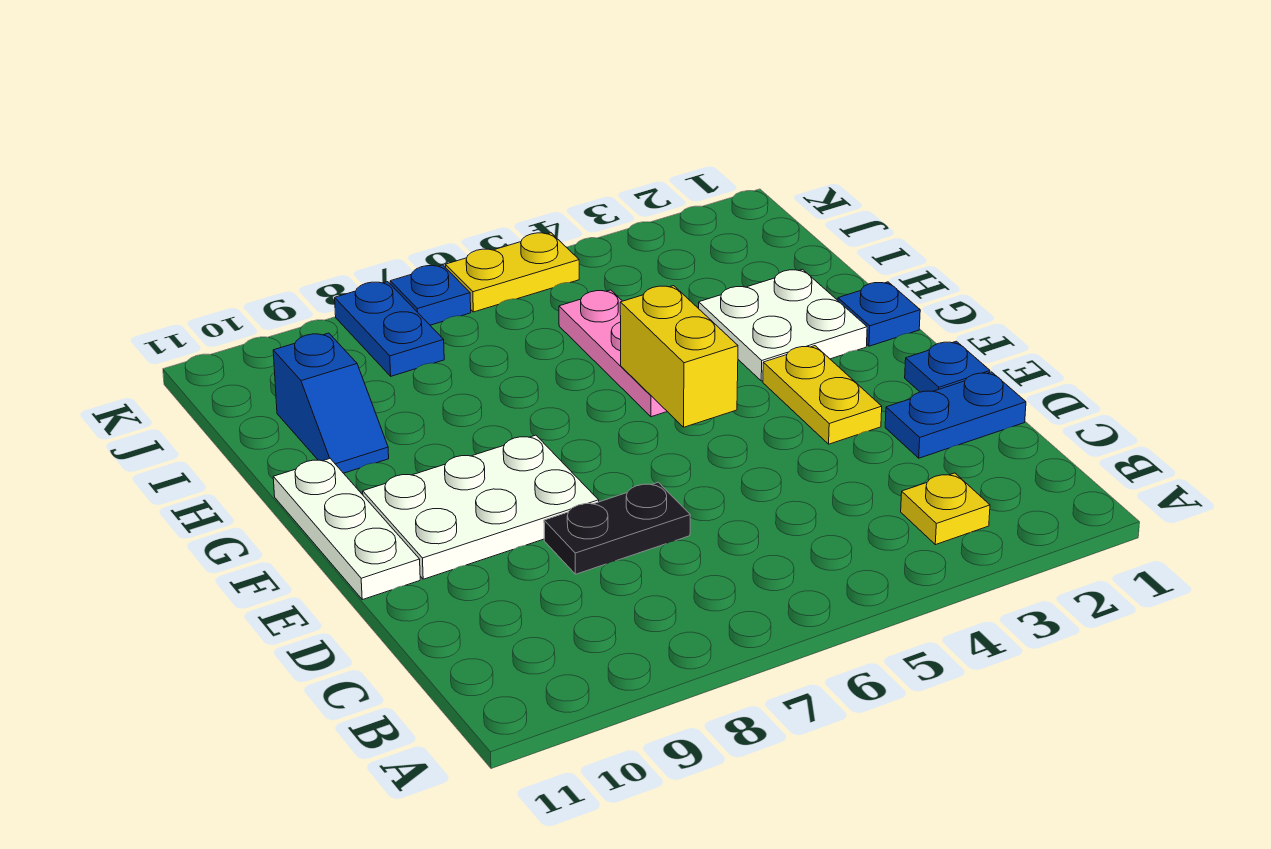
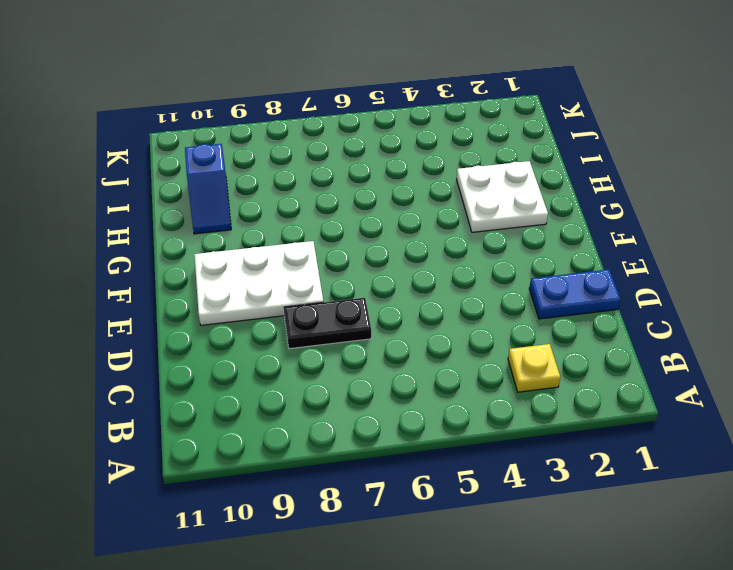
none -> blue 1x1 plate [905,341,990,392]
none -> yellow 1x2 plate [763,346,882,444]
none -> white 1x3 plate [273,459,420,600]

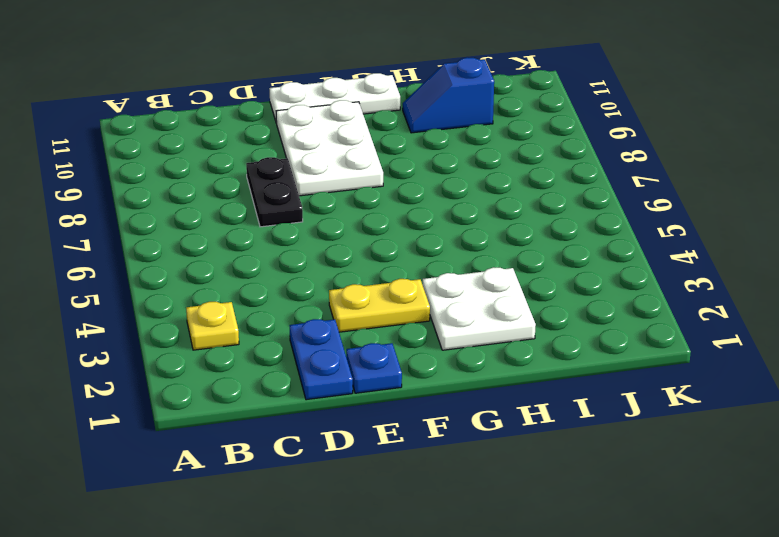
none -> blue 1x1 plate [838,282,920,346]
none -> pink 1x3 plate [559,290,667,417]
none -> blue 1x2 plate [335,282,444,376]

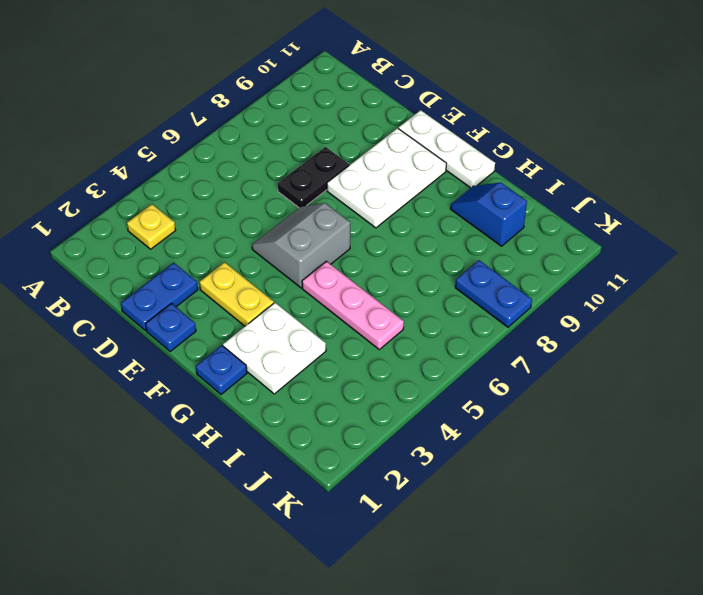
grey 2x2 slope [252,203,350,288] -> none
none -> yellow 1x2 plate [445,233,579,312]
none -> blue 1x1 plate [390,265,471,325]
none -> yellow 1x2 brick [620,286,738,427]

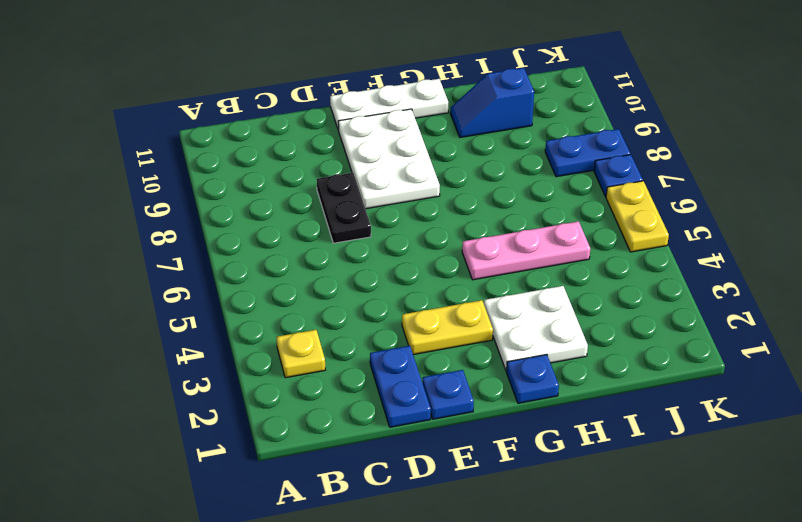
none -> yellow 1x2 brick [620,286,738,427]

